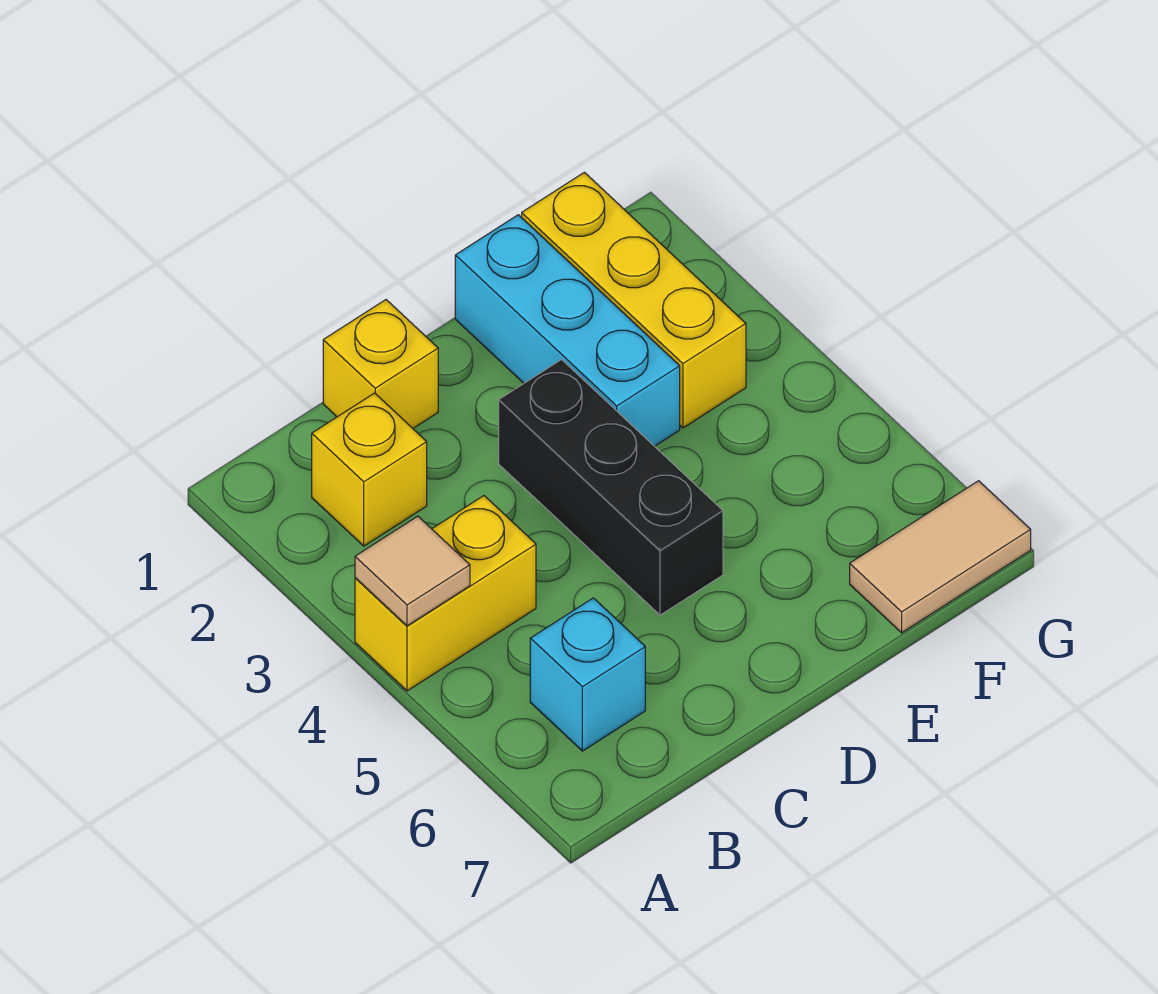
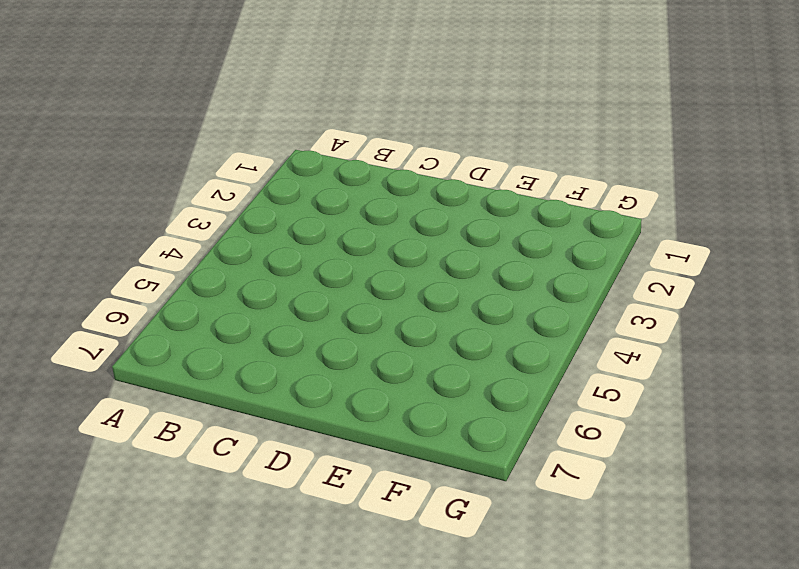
none -> yellow 1x2 brick [355,496,536,691]
none -> yellow 1x1 brick [312,393,427,546]

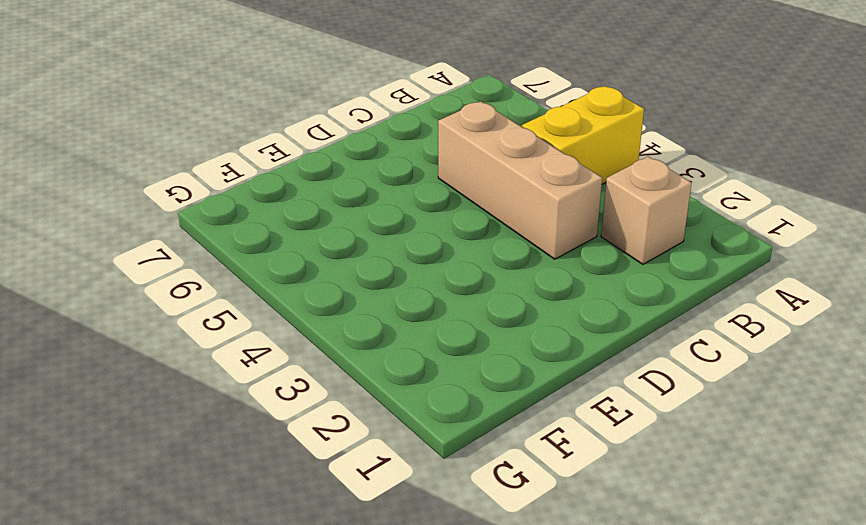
tan 1x1 brick [601,157,692,264] -> yellow 1x1 brick [312,393,427,546]
tan 1x3 brick [438,101,602,259] -> none
none -> cyan 1x1 brick [530,598,645,751]
none -> yellow 1x1 brick [323,300,438,428]

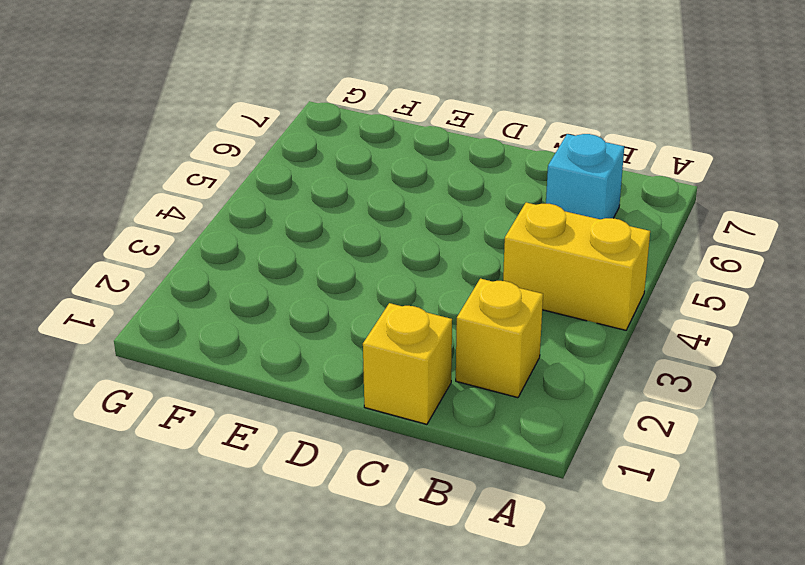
none -> black 1x3 brick [499,360,723,615]
none -> cyan 1x3 brick [455,215,680,446]

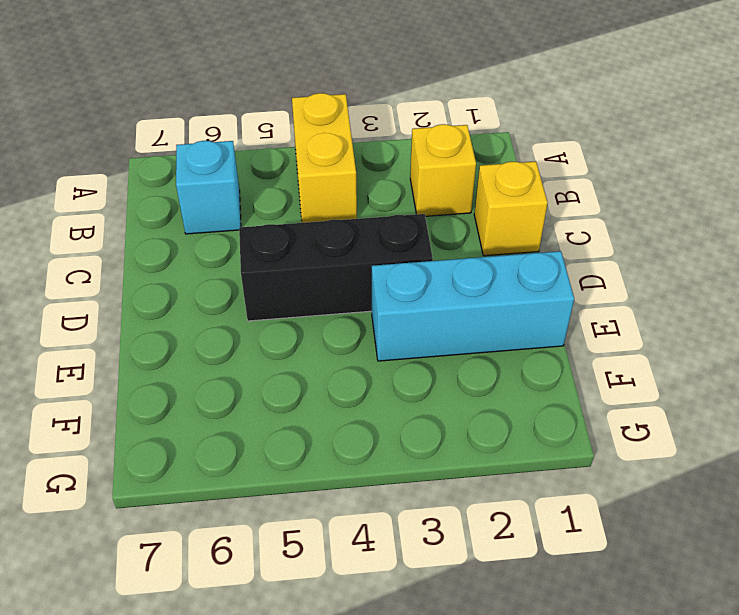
none -> yellow 1x3 brick [522,172,746,428]
none -> tan 1x2 tile [850,481,1031,633]

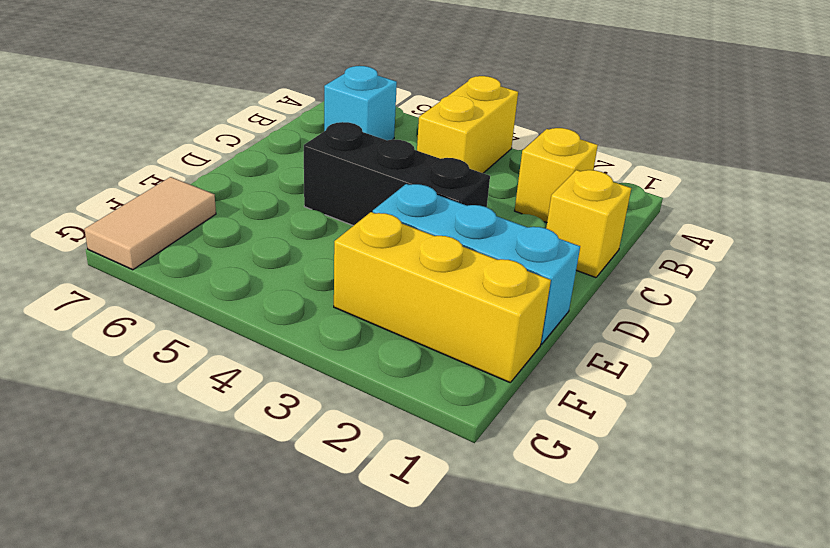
none -> tan 1x1 tile [355,516,470,626]

